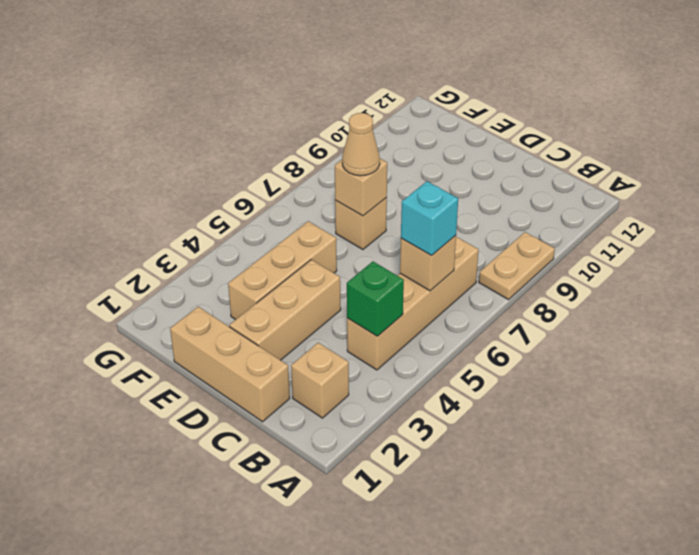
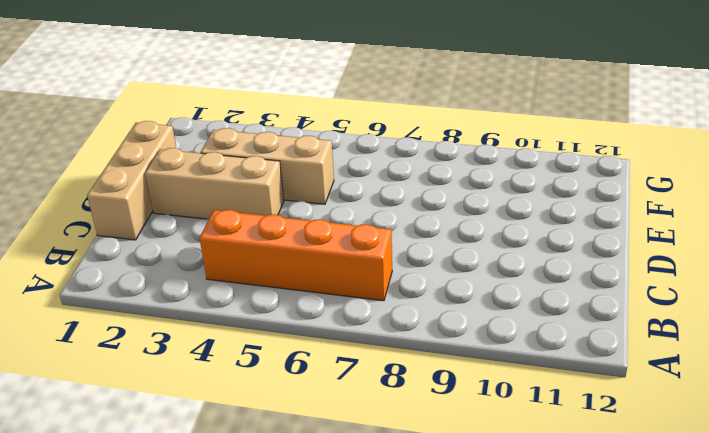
orange 1x4 brick [200,210,392,301] -> tan 1x4 brick [347,237,479,370]
none -> tan 1x2 plate [479,232,555,300]
none -> tan 1x1 brick [291,343,349,418]
none -> tan 1x1 brick [335,198,387,249]

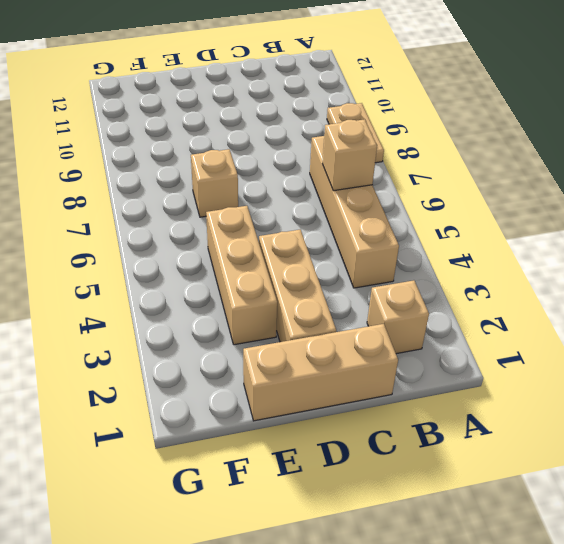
none -> green 1x1 brick [347,262,404,336]
none -> tan 1x1 brick [335,159,387,216]
none -> cyan 1x1 brick [401,181,458,256]

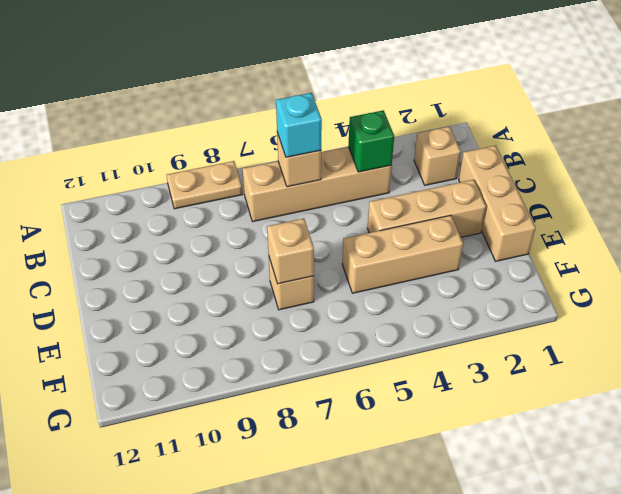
none -> tan 1x1 cone [342,113,380,176]

